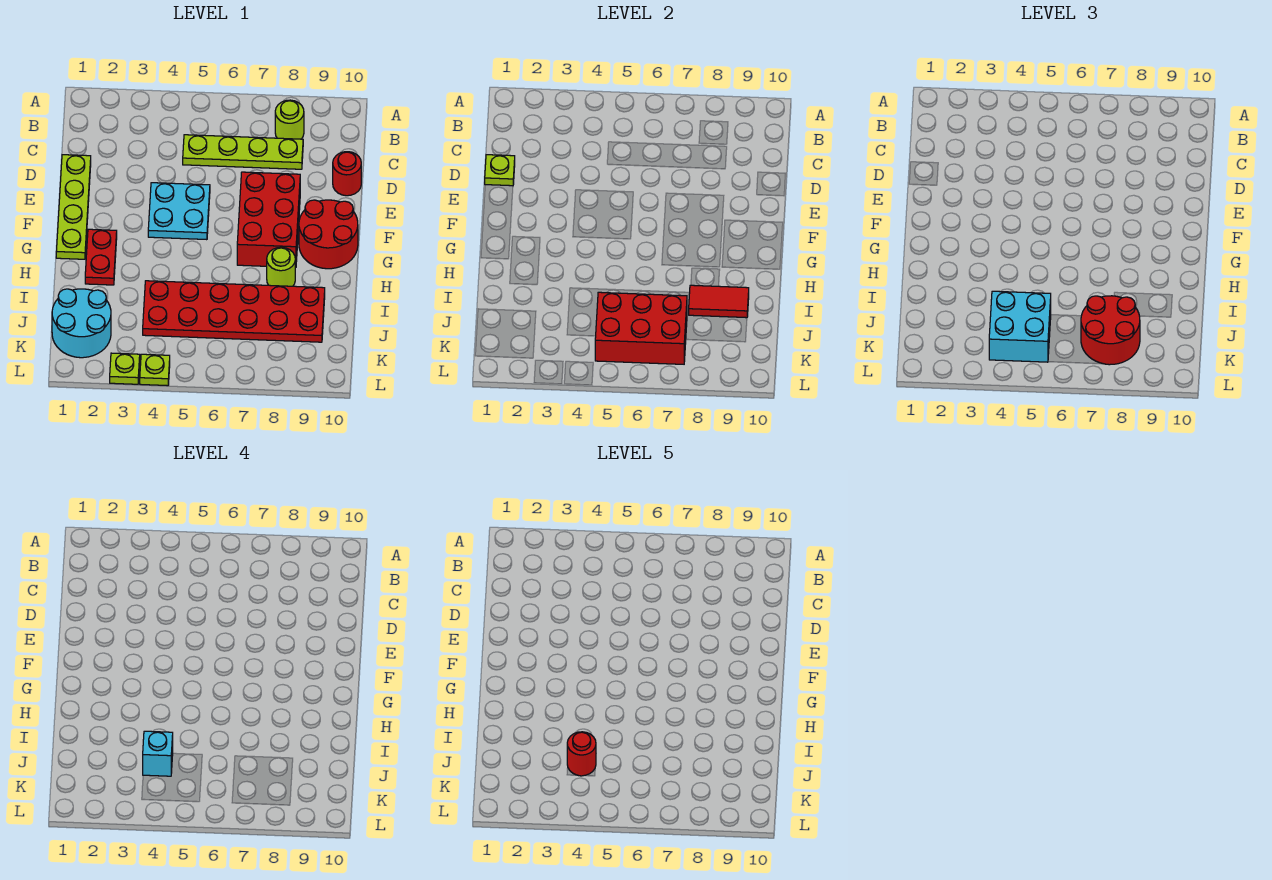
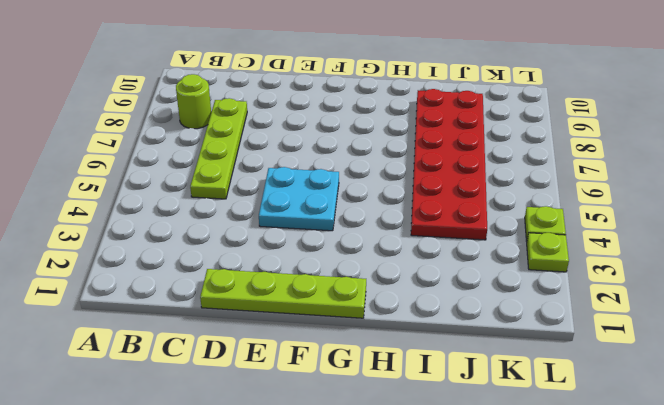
none -> red 1x1 round brick [333,152,361,196]
none -> red 2x3 brick [237,172,300,268]
none -> red 2x2 round brick [299,200,358,269]

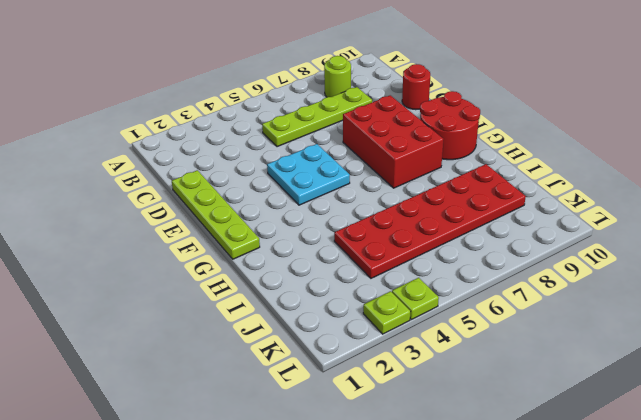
none -> red 1x2 plate [85,229,117,285]
none -> lime 1x1 round brick [267,247,295,286]
none -> cyan 2x2 round brick [52,289,111,358]

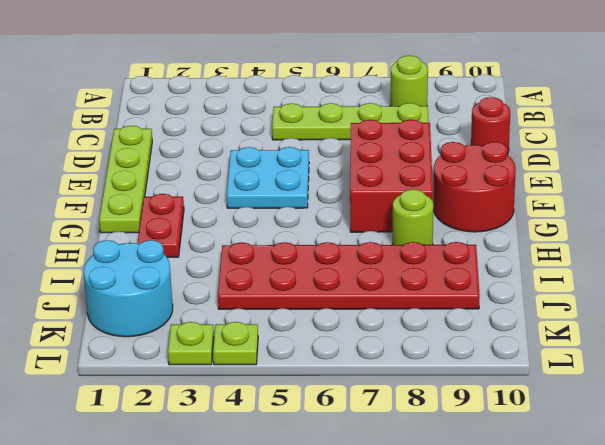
none -> lime 1x1 plate [485,155,515,186]
none -> red 1x2 tile [689,285,749,318]
none -> red 2x3 brick [595,292,687,364]

